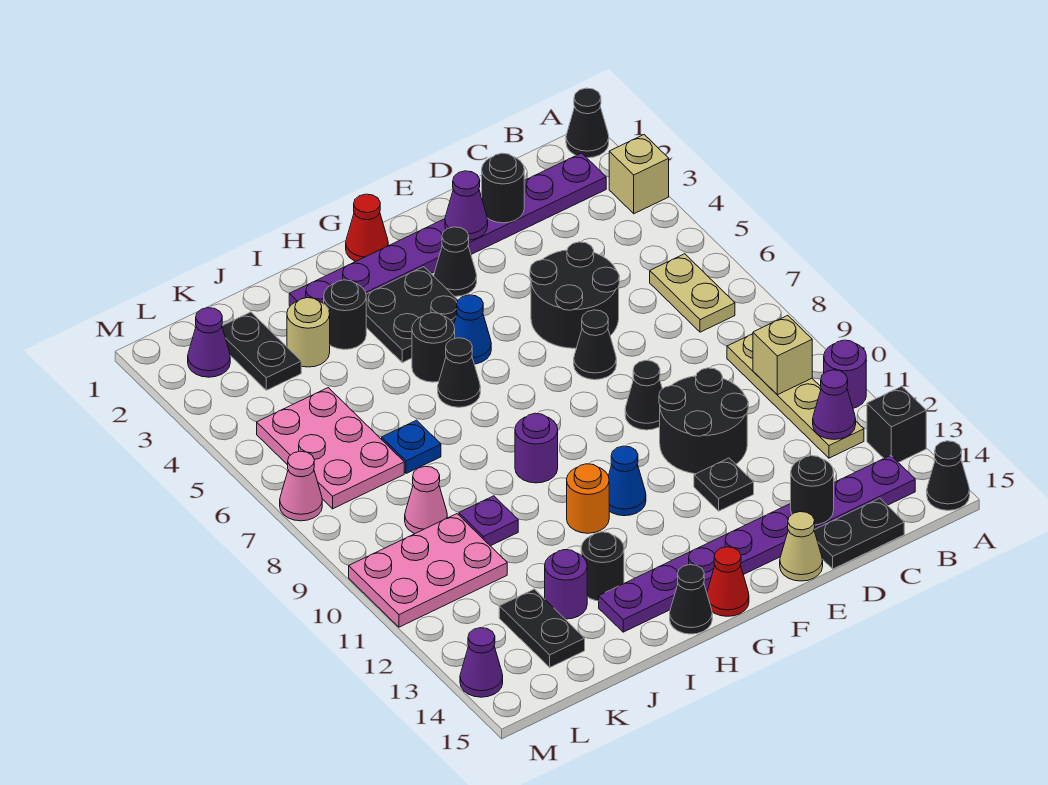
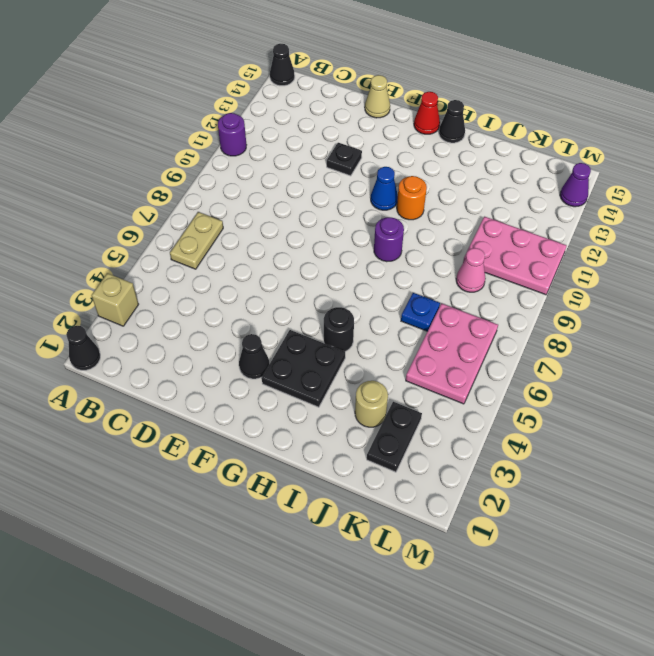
none -> black 1x1 brick [867,386,926,462]
none -> purple 1x8 plate [289,153,606,306]
none -> tan 1x4 plate [727,334,864,458]
none -> purple 1x8 plate [599,455,915,632]

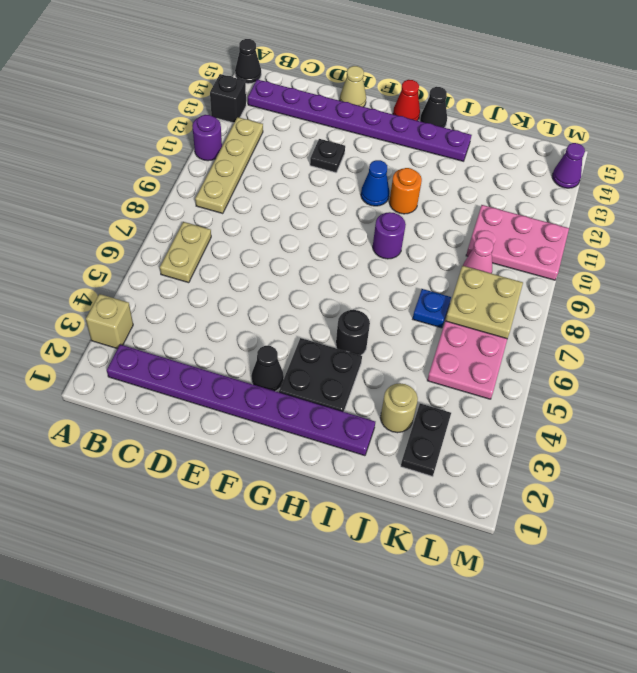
tan 2x2 plate [445,266,523,339] -> none
none -> black 1x1 cone [566,88,609,158]
none -> black 1x2 plate [814,498,904,569]
none -> black 2x2 round brick [530,242,619,348]
none -> black 2x2 round brick [659,368,748,474]

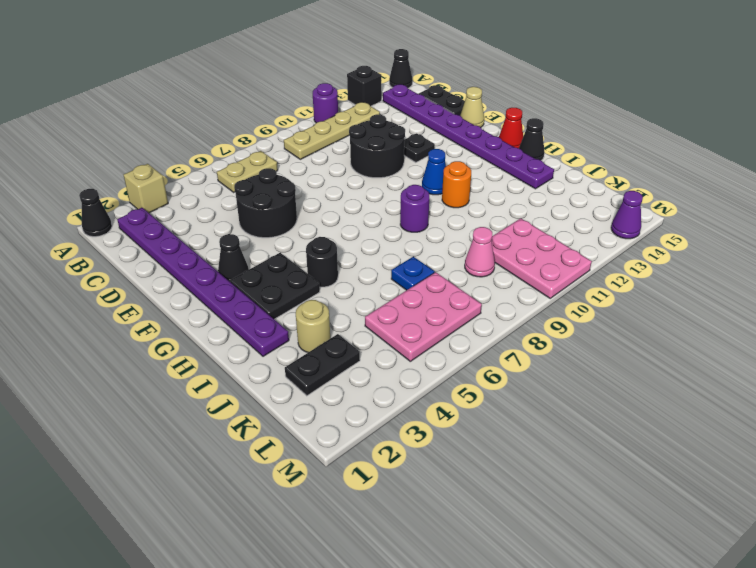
none -> black 1x1 cone [574,310,616,380]
none -> black 1x1 cone [625,360,662,430]
none -> red 1x1 cone [346,194,388,261]
none -> blue 1x1 cone [454,295,491,364]

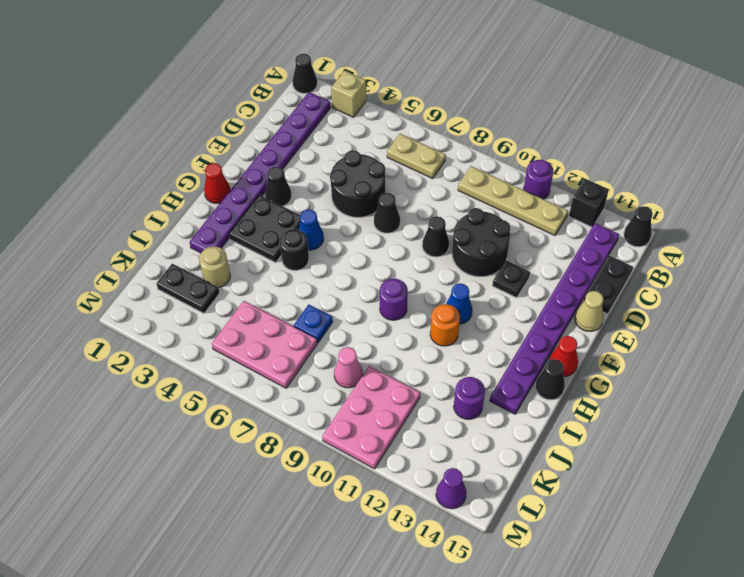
none -> black 1x1 cone [438,338,480,407]
none -> black 1x1 round brick [324,280,366,349]
none -> black 1x1 round brick [581,532,624,601]
none -> purple 1x1 plate [459,496,518,546]

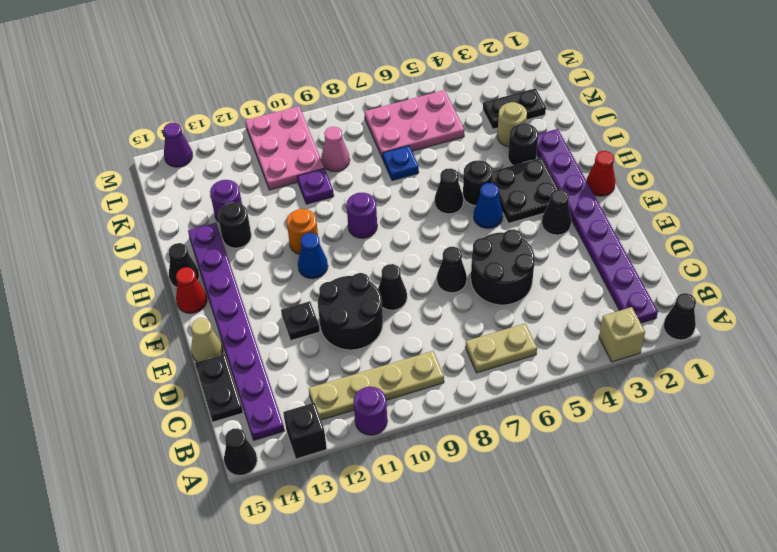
none -> black 1x2 plate [499,589,585,667]
none -> purple 1x1 cone [188,308,230,377]
none -> pink 1x1 cone [280,451,322,521]
none -> tan 1x1 brick [753,315,812,395]

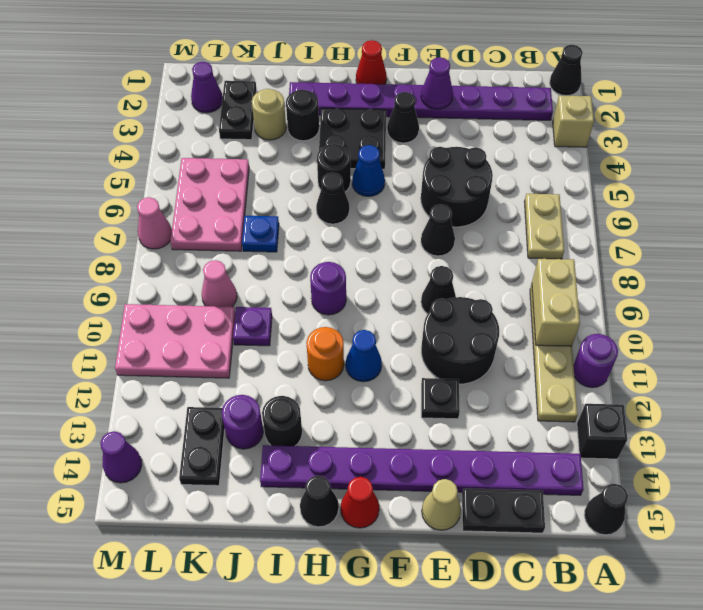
tan 1x2 brick [532,259,580,346] -> tan 1x1 brick [753,315,812,395]
none -> purple 1x1 cone [813,370,856,439]
none -> black 1x1 round brick [482,153,524,223]
none -> black 1x1 round brick [791,456,834,525]

